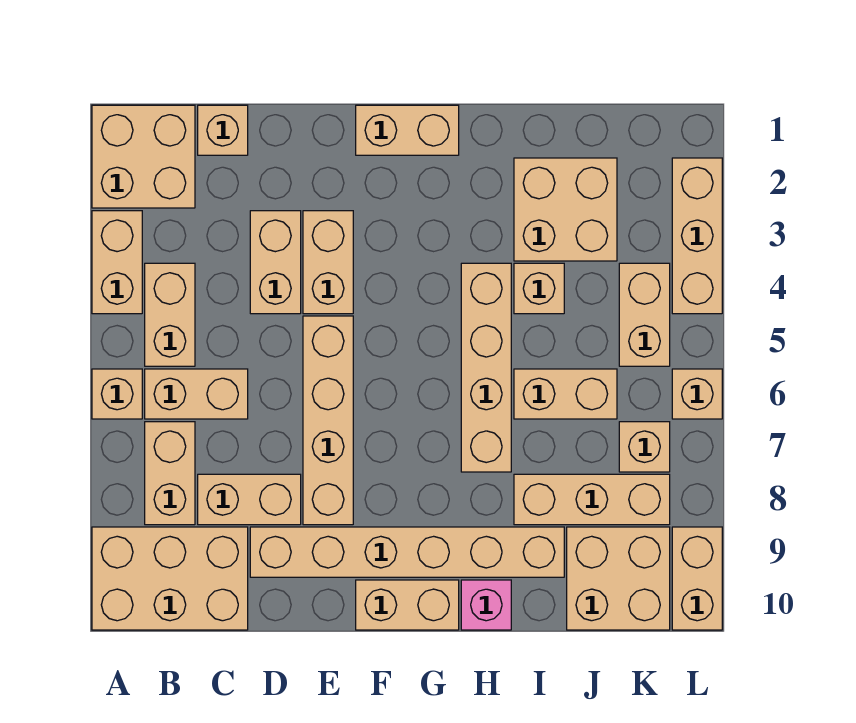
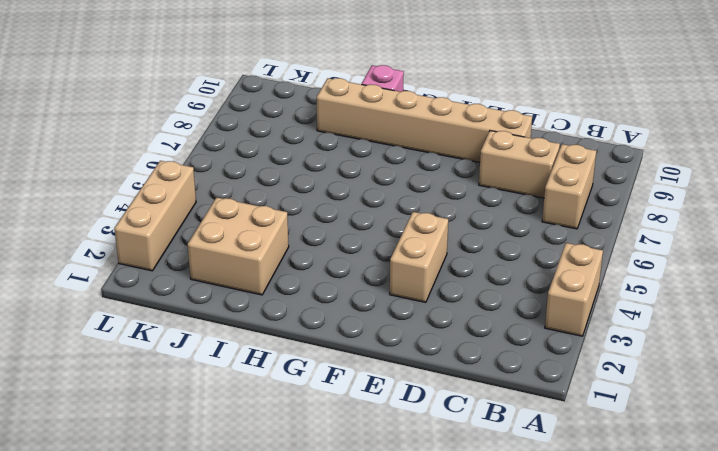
none -> tan 2x2 brick [92,105,195,208]
none -> tan 1x1 brick [92,369,142,419]
none -> tan 2x3 brick [92,527,248,630]

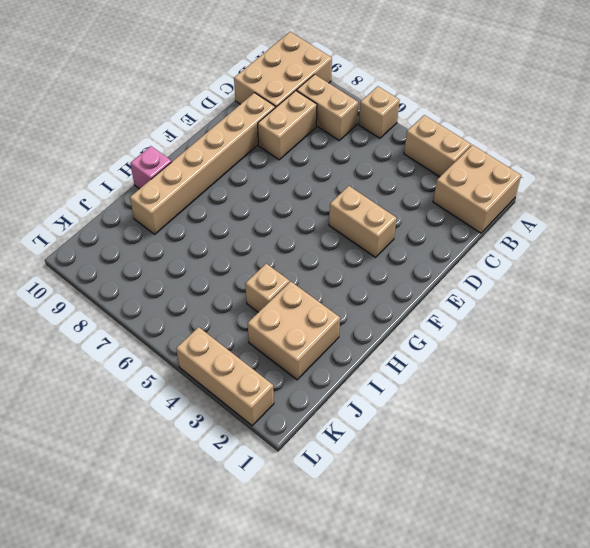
none -> tan 1x2 brick [145,263,195,366]
none -> tan 1x2 brick [145,369,248,419]
none -> tan 1x1 brick [198,105,248,155]

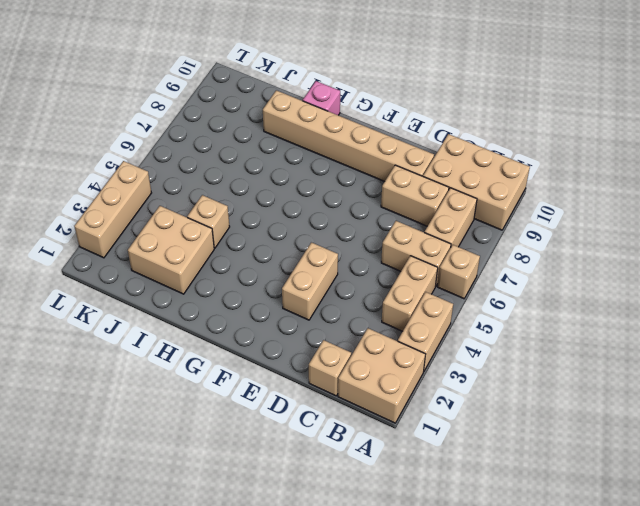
none -> tan 1x2 brick [250,211,301,314]
none -> tan 1x4 brick [303,316,353,525]
none -> tan 1x2 brick [356,105,459,155]

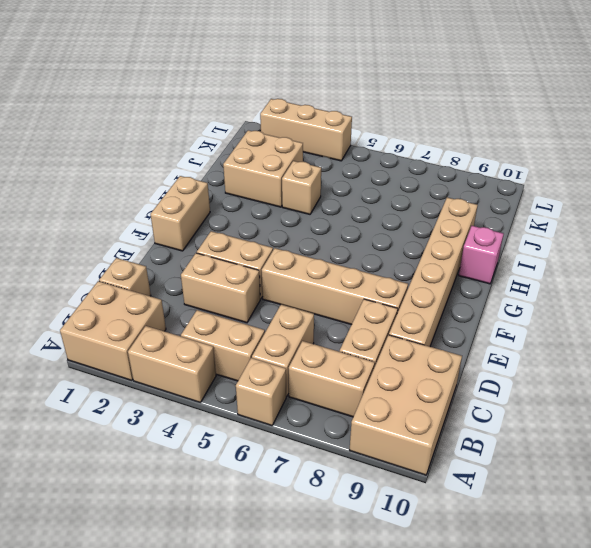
none -> tan 1x2 brick [356,580,459,630]
none -> tan 1x4 brick [461,263,511,472]
none -> tan 1x2 brick [514,369,617,419]

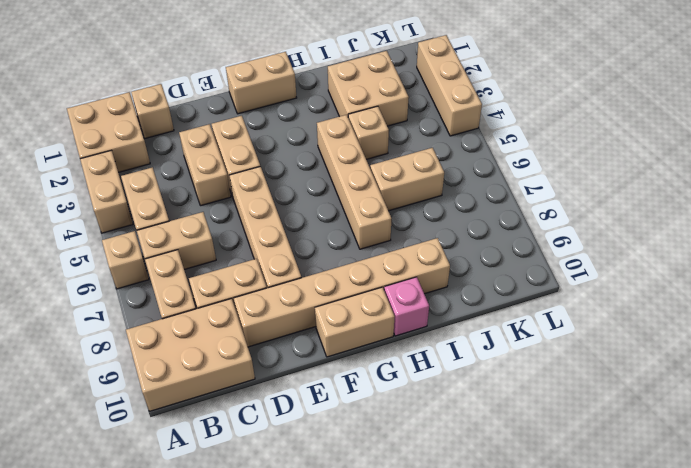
none -> tan 1x3 brick [514,474,670,525]
none -> tan 2x2 brick [567,527,670,630]
none -> tan 1x2 brick [619,263,670,366]

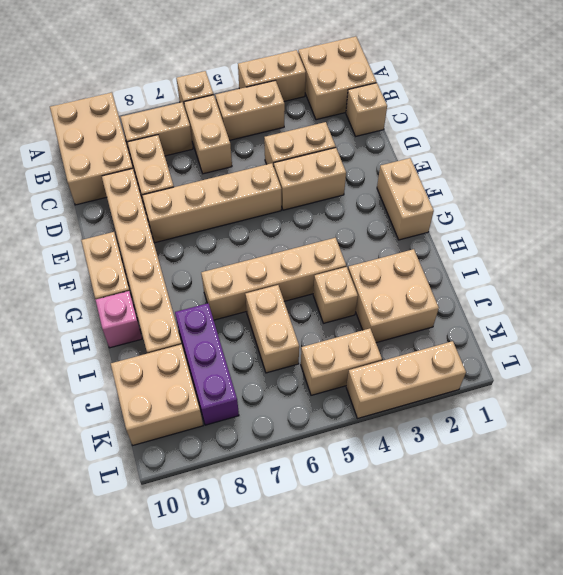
purple 1x3 brick [175,303,239,425] -> tan 1x3 brick [514,474,670,525]
none -> tan 1x1 brick [619,422,670,472]
none -> tan 1x1 brick [672,369,722,419]
none -> tan 1x2 brick [672,527,722,630]

